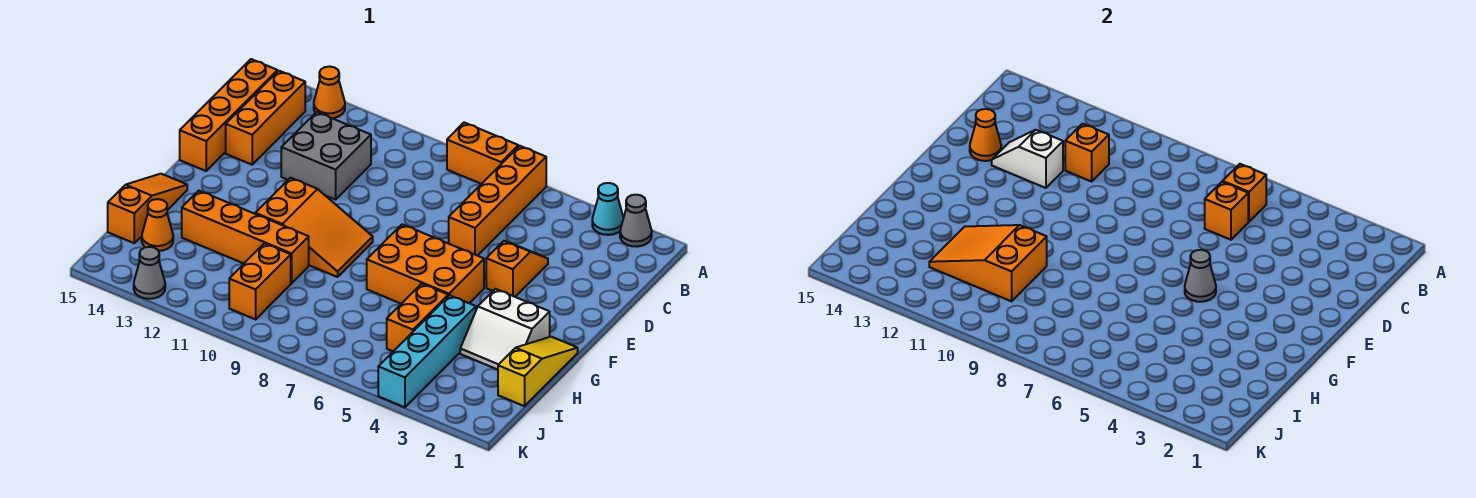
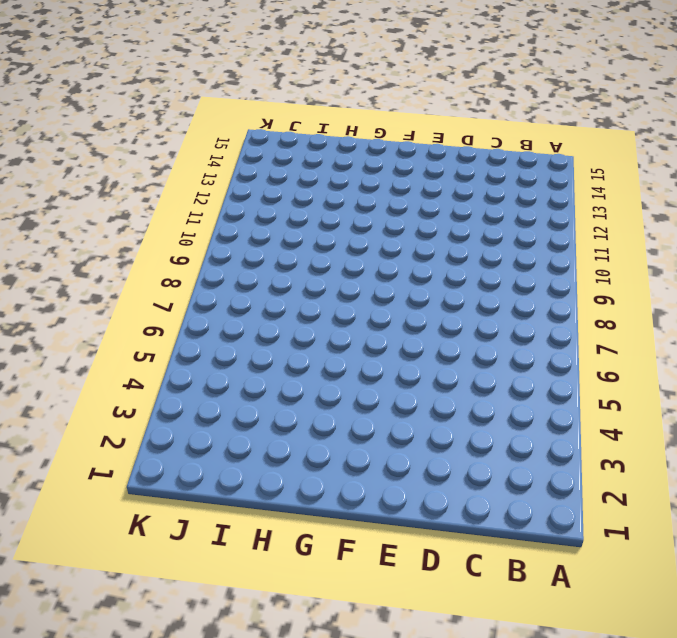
none -> grey 1x1 cone [620,195,652,247]
none -> cyan 1x1 cone [592,183,623,235]
none -> orange 1x4 brick [449,146,546,256]

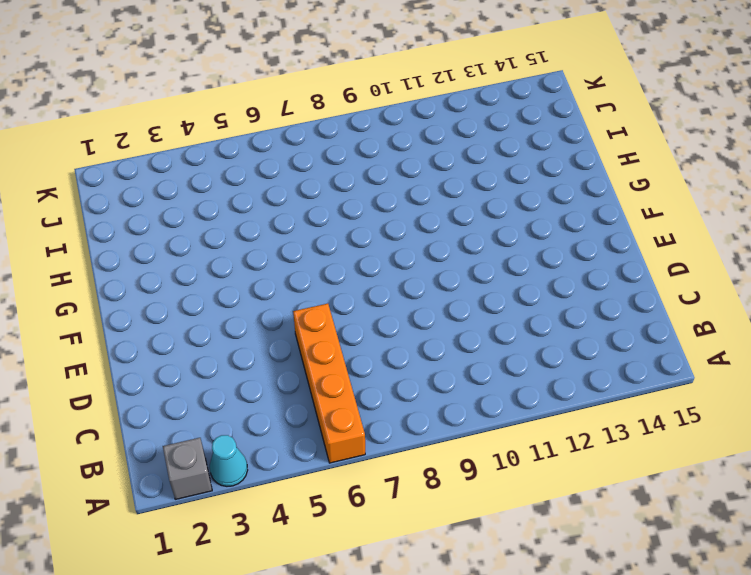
grey 1x1 brick [163,438,212,499] -> grey 1x1 cone [620,195,652,247]
none -> orange 1x2 brick [447,123,518,184]
none -> orange 1x1 cone [314,67,345,118]
none -> orange 1x3 brick [226,71,305,165]

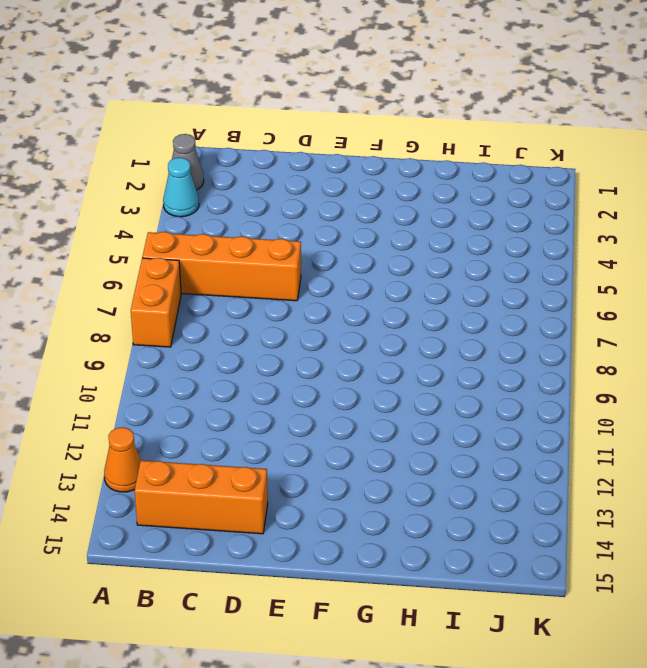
none -> orange 1x4 brick [180,59,277,171]
none -> grey 2x2 brick [281,112,371,200]
none -> orange 1x2 slope [486,241,548,297]

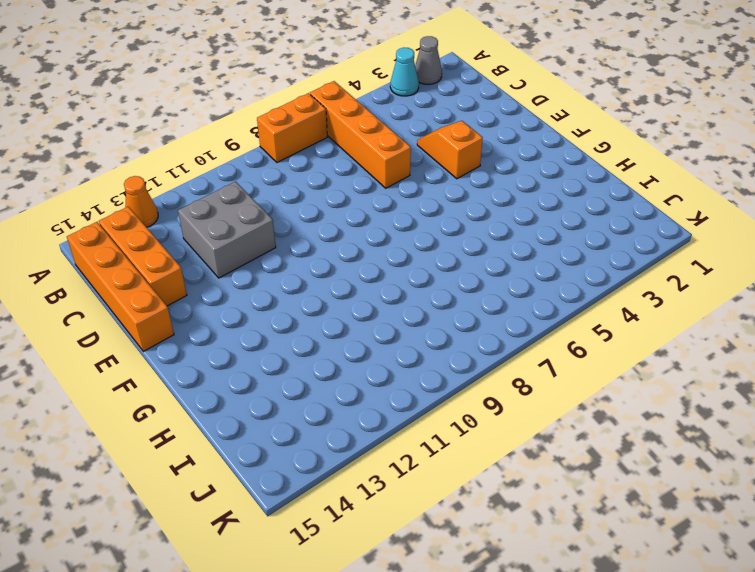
none -> orange 2x3 brick [367,224,484,304]
none -> orange 2x3 slope [255,178,373,277]
none -> yellow 1x3 slope [498,337,578,406]

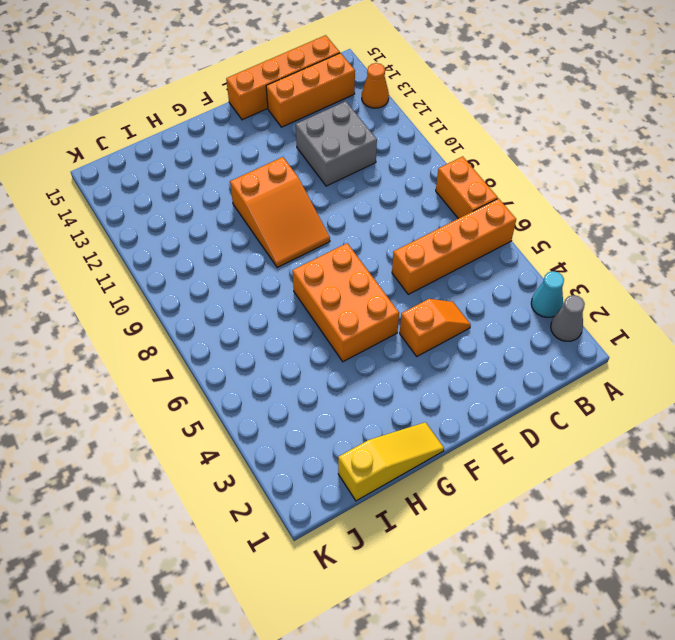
none -> white 2x2 slope [460,289,550,370]
none -> orange 1x3 slope [108,174,187,243]
none -> cyan 1x4 brick [378,295,476,407]

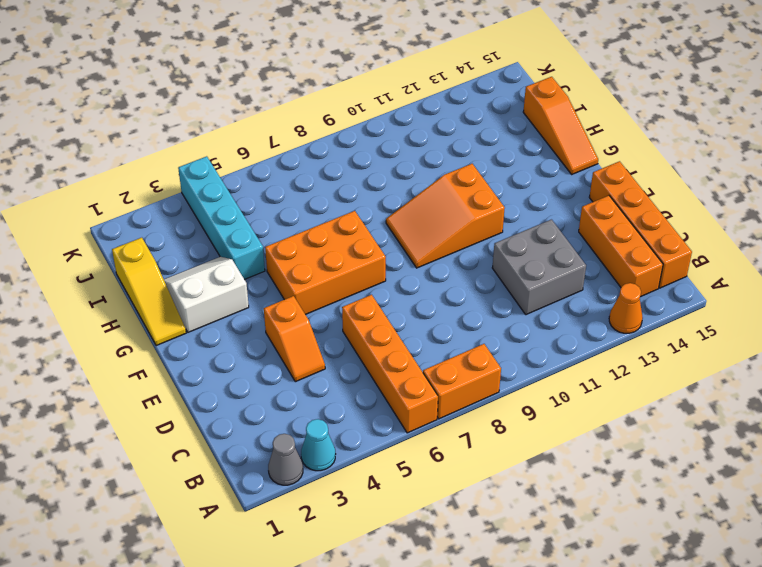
none -> orange 1x2 brick [387,284,448,351]
none -> orange 1x4 brick [182,191,309,283]
none -> orange 1x2 brick [229,243,291,319]

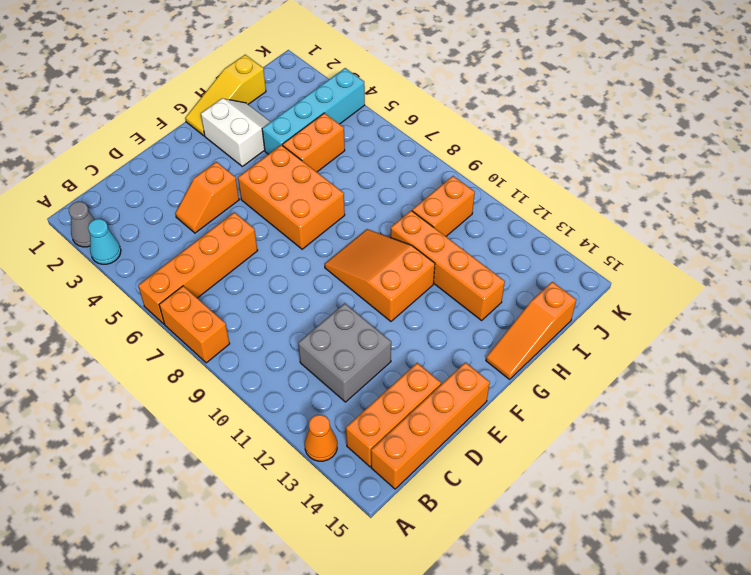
none -> orange 1x1 cone [142,199,173,251]
none -> grey 1x1 cone [134,247,165,299]
none -> orange 1x1 brick [1223,164,1266,222]

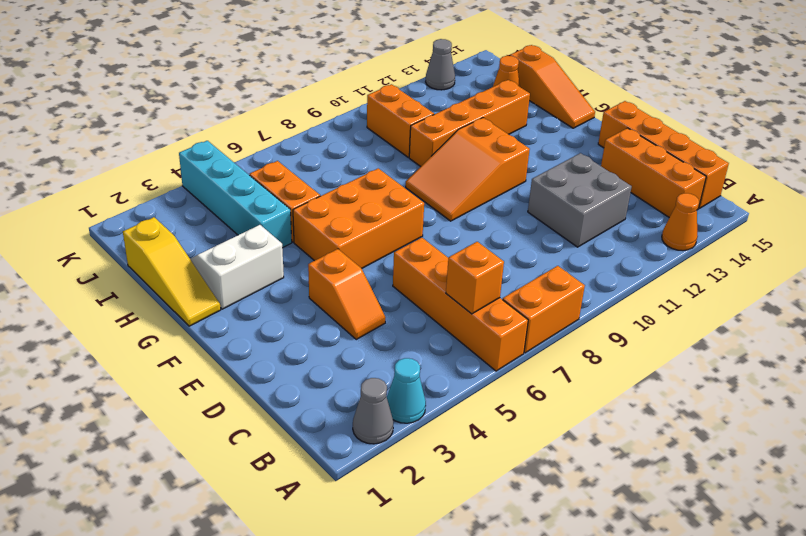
none -> orange 1x1 brick [1205,182,1248,240]
none -> orange 1x1 brick [1065,124,1109,182]
none -> white 1x2 slope [992,130,1063,188]

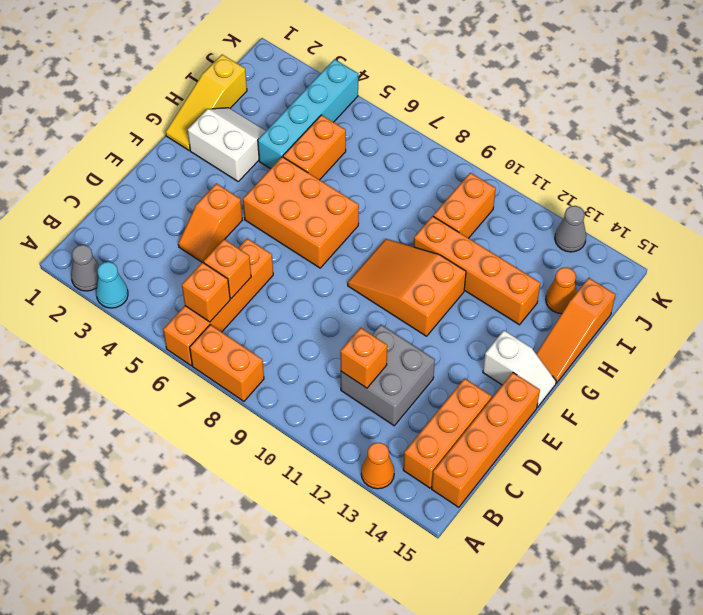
white 1x2 slope [483,331,556,407] -> white 1x2 slope moved to [992,130,1063,188]
none -> orange 1x1 cone [970,109,1001,161]
none -> grey 1x1 cone [1185,250,1216,302]
none -> orange 2x3 slope [929,225,1047,301]

